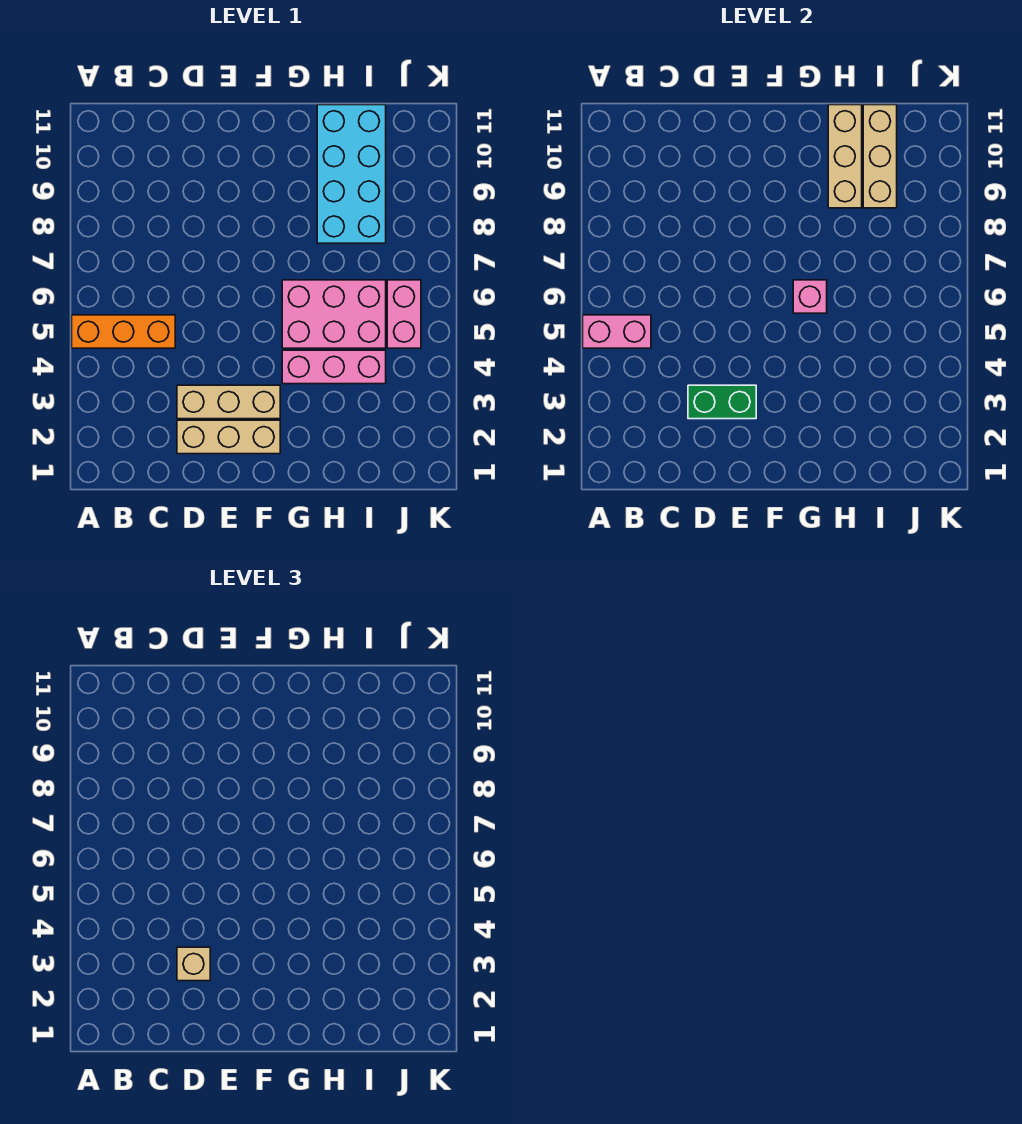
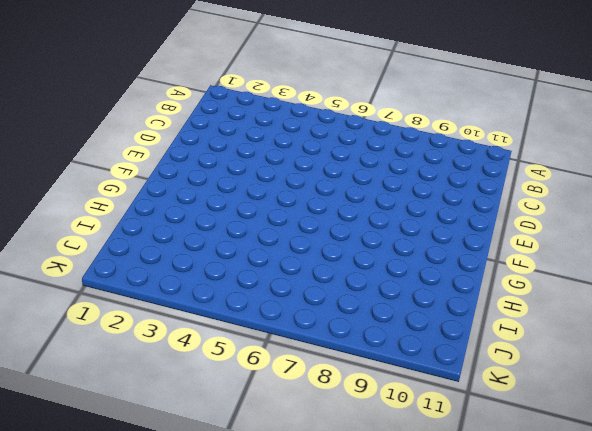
none -> orange 1x3 brick [72,315,175,348]
none -> tan 1x3 brick [177,420,280,454]
none -> tan 1x3 brick [177,385,280,419]

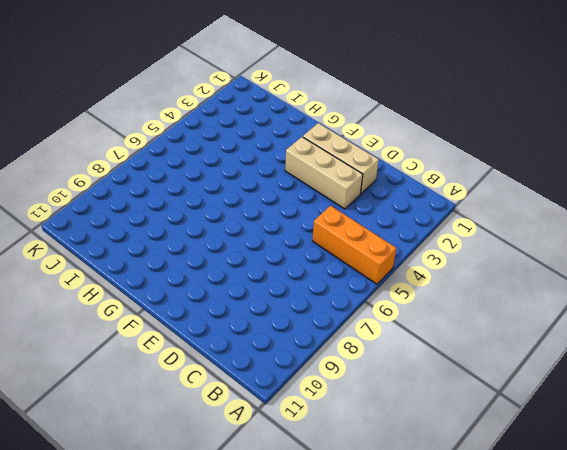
none -> pink 1x3 brick [282,350,386,384]
none -> pink 2x3 brick [282,280,386,348]
none -> cyan 2x4 brick [317,105,386,243]

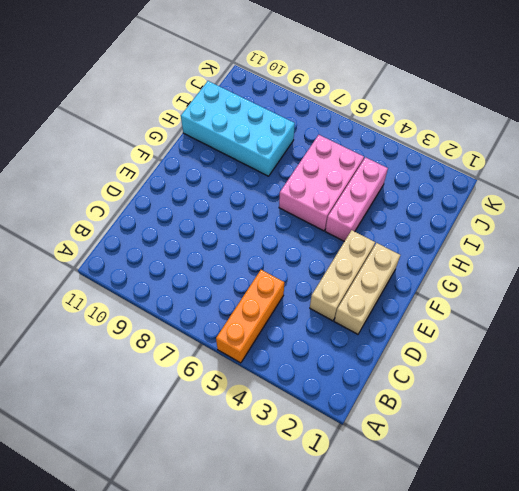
none -> pink 1x2 brick [387,280,421,348]
none -> pink 1x2 brick [583,315,651,348]
none -> green 1x2 brick [688,385,756,419]

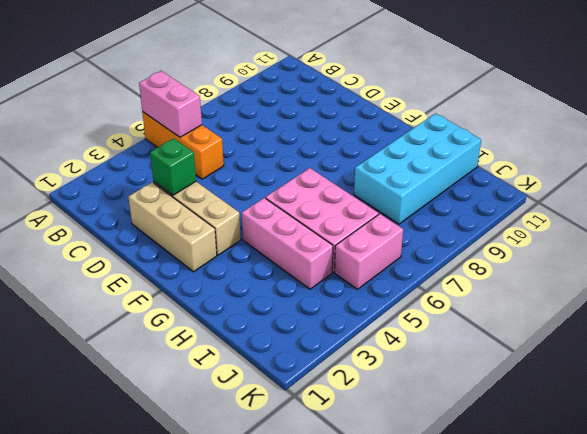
green 1x1 brick [150,138,196,195] -> green 1x2 brick [688,385,756,419]
none -> pink 1x1 brick [793,280,827,313]
none -> tan 1x3 brick [828,105,862,208]
none -> tan 1x3 brick [863,105,897,208]

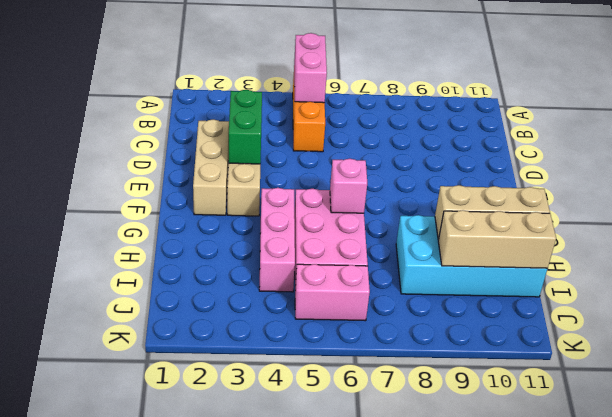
none -> tan 1x1 brick [177,947,210,981]

